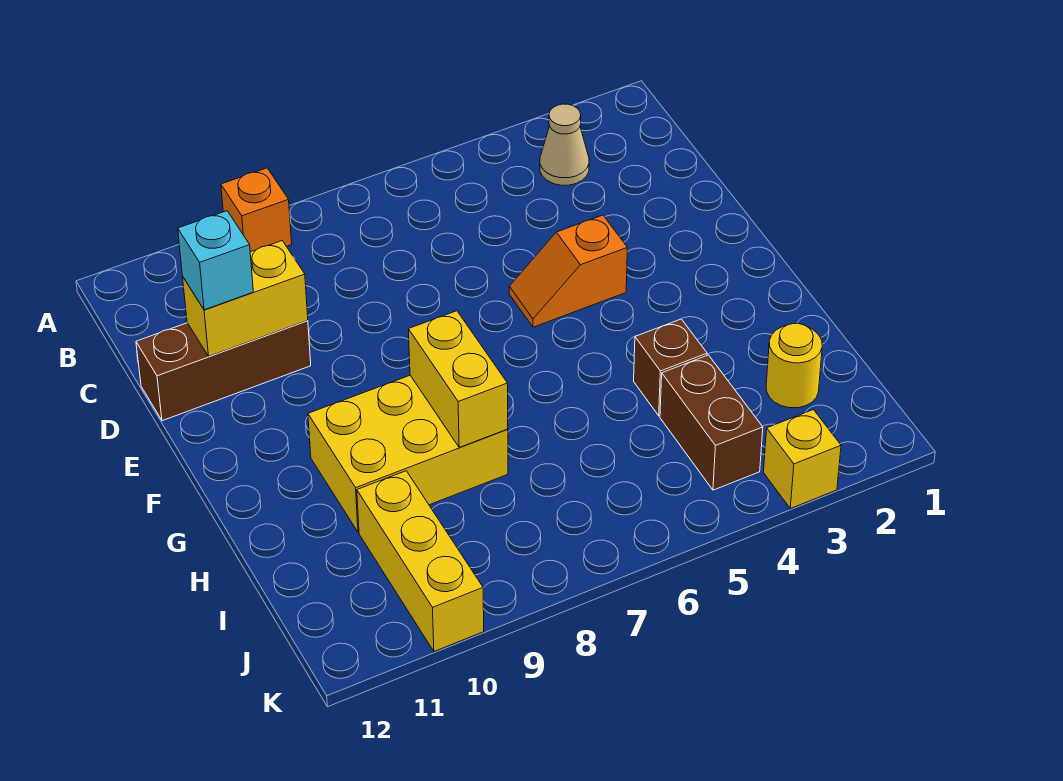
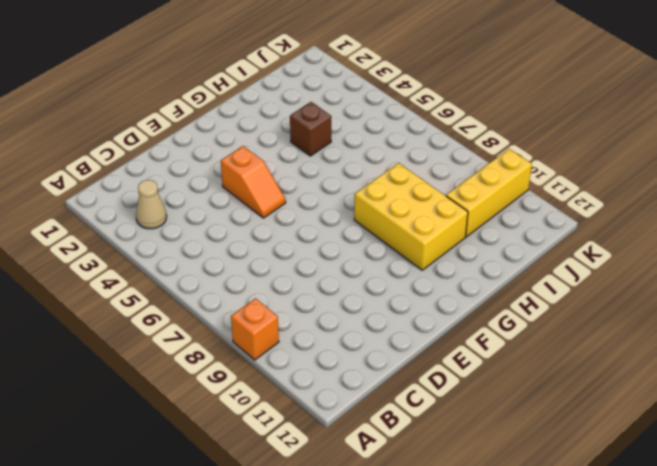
none -> brown 1x3 brick [136,320,311,421]
none -> yellow 1x1 round brick [766,323,822,408]
none -> brown 1x2 brick [660,355,763,490]

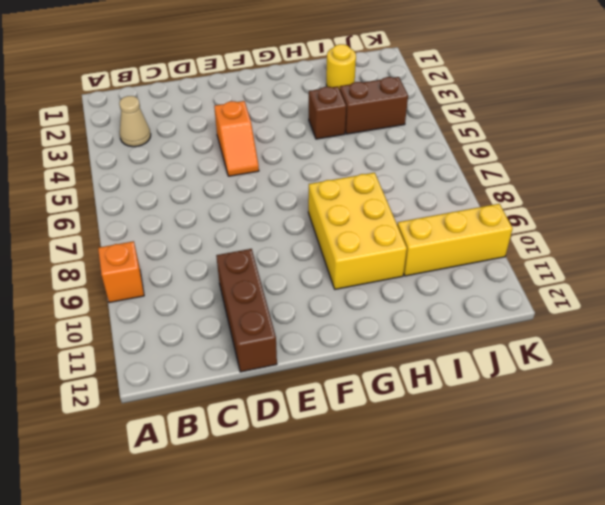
none -> yellow 1x1 brick [763,410,841,509]
none -> yellow 1x2 brick [183,241,308,356]
none -> yellow 1x2 brick [408,311,508,447]

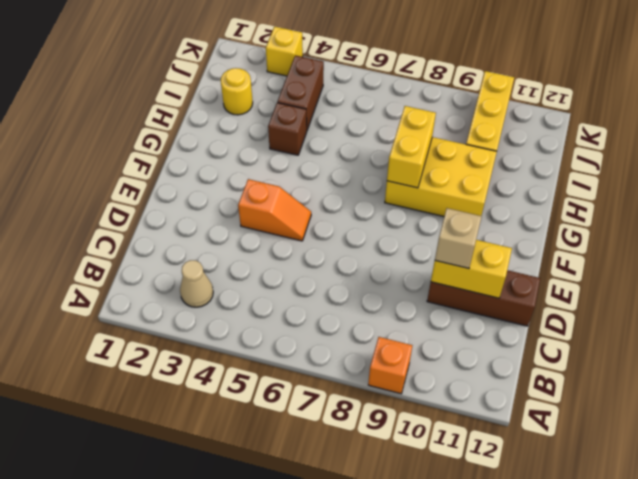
tan 1x1 brick [435,208,482,268] -> none
none -> cyan 1x1 brick [178,211,253,310]

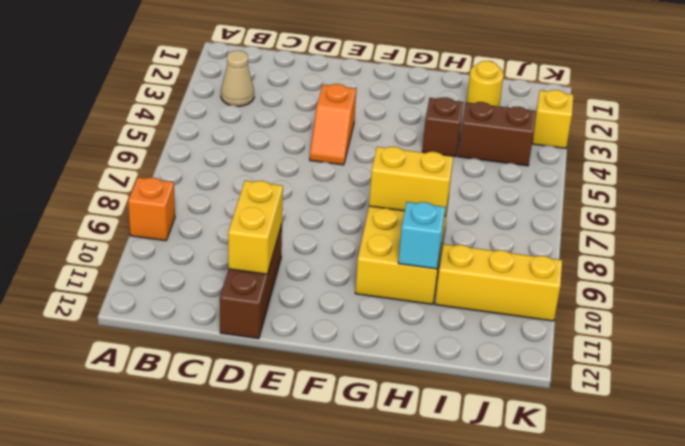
cyan 1x1 brick [398,202,445,269] -> cyan 1x1 brick moved to [178,211,253,310]

